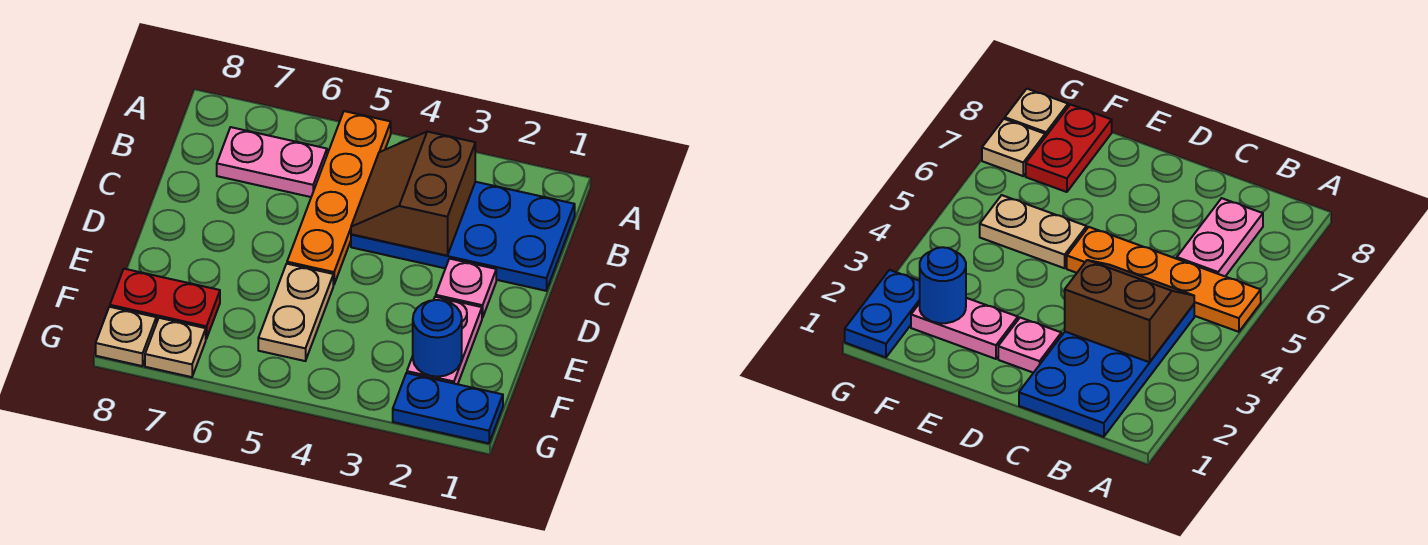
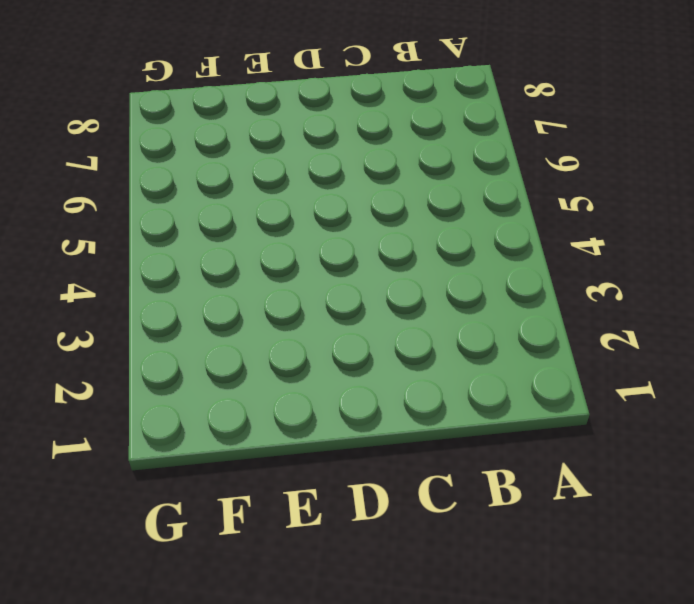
none -> orange 1x4 plate [287,111,391,285]
none -> blue 2x4 plate [351,182,575,291]
none -> pink 1x2 plate [217,127,327,197]

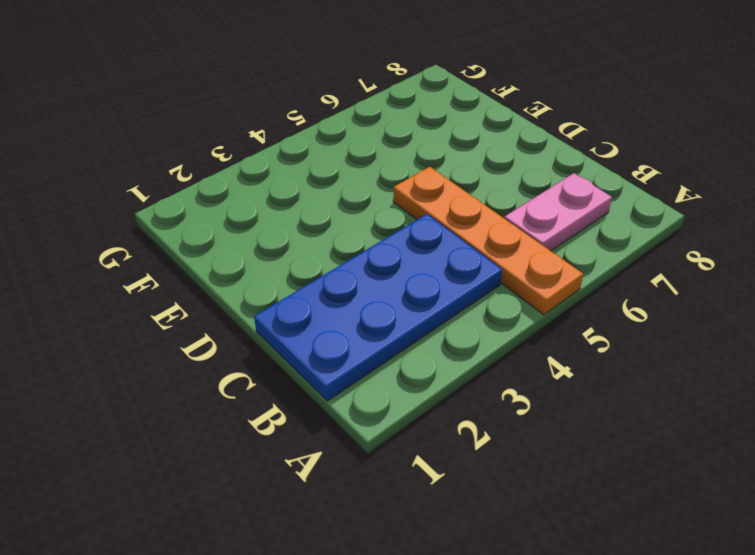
none -> pink 1x1 plate [436,259,496,318]
none -> pink 1x2 plate [407,297,482,384]
none -> tan 1x2 plate [258,264,333,361]

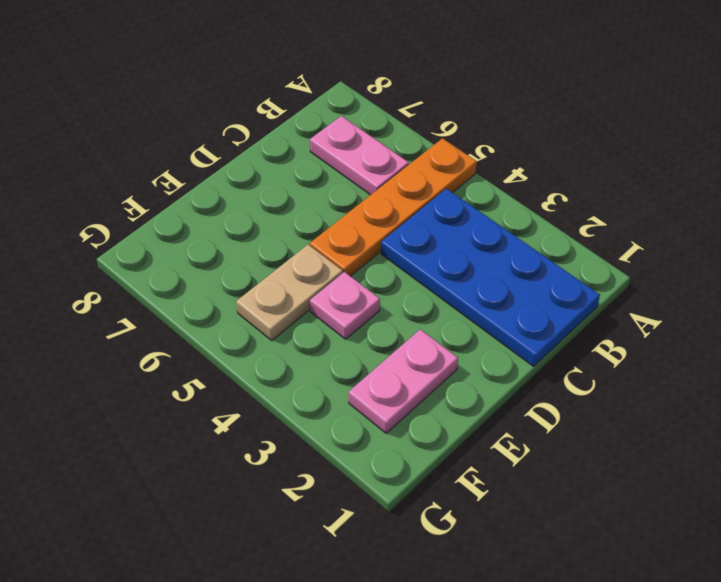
pink 1x1 plate [310,272,380,339] -> pink 1x1 plate moved to [436,259,496,318]
none -> red 1x2 plate [110,269,220,339]
none -> blue 1x2 plate [393,373,503,443]
none -> tan 1x1 plate [145,318,206,377]

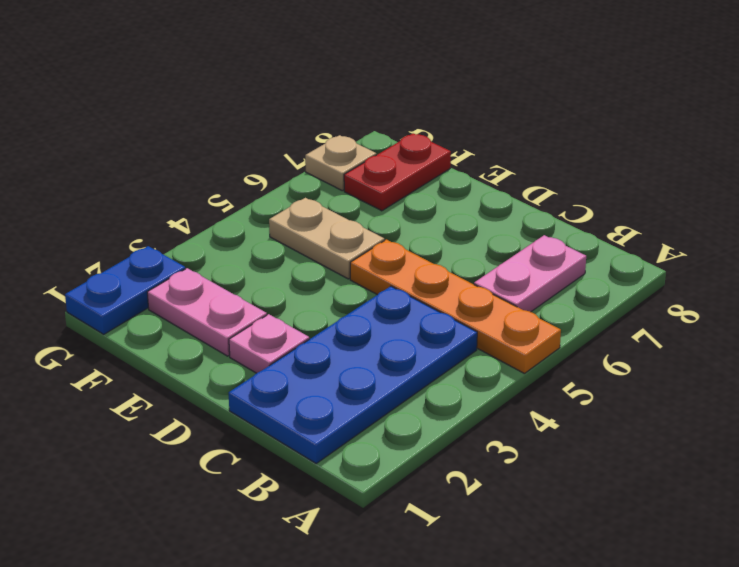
none -> tan 1x1 plate [96,307,156,366]
none -> brown 2x2 slope [351,132,475,256]
none -> blue 1x1 round brick [413,300,462,377]

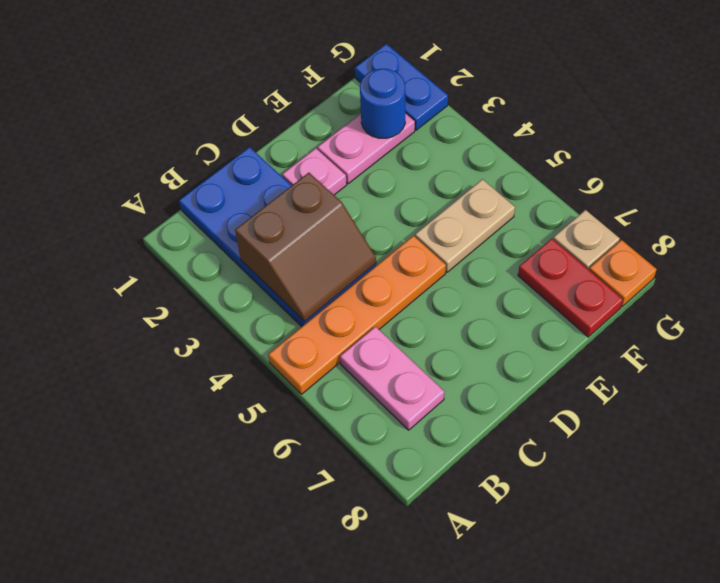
orange 1x1 plate [589,240,657,307] -> tan 1x1 plate [96,307,156,366]

